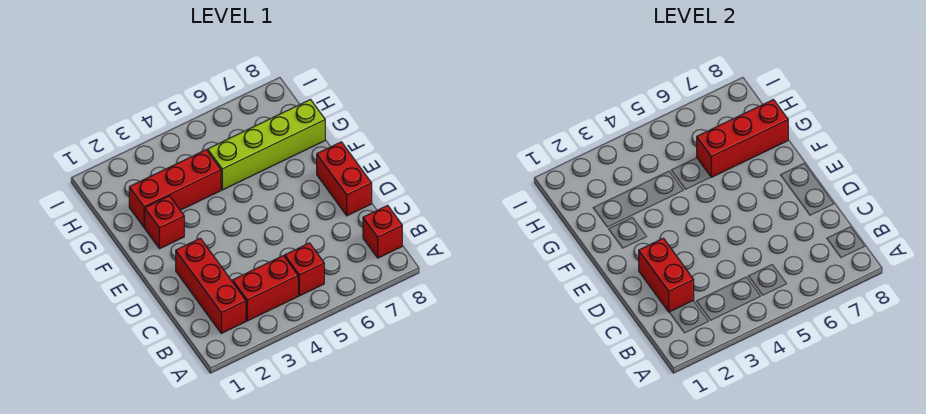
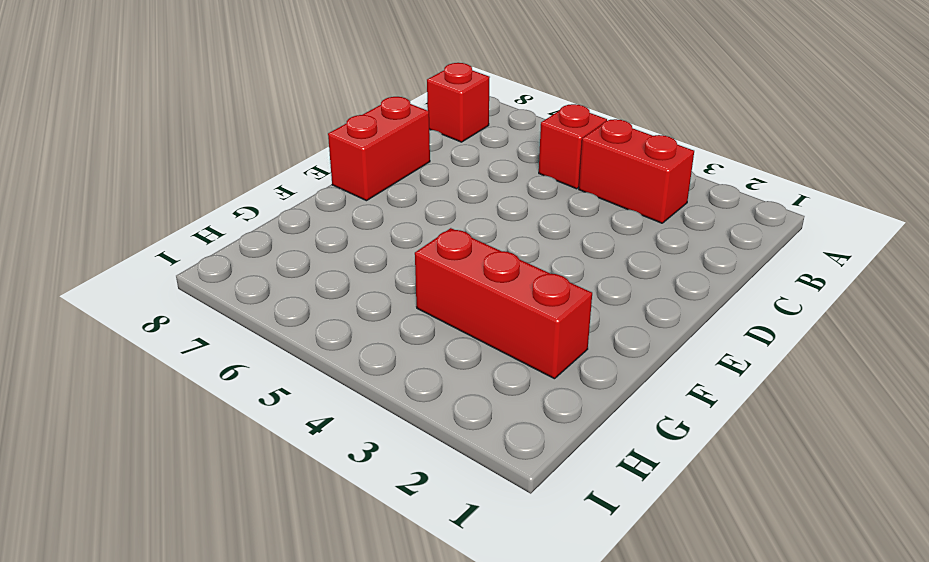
none -> red 1x3 brick [176,238,246,333]
none -> red 1x1 brick [145,196,184,249]

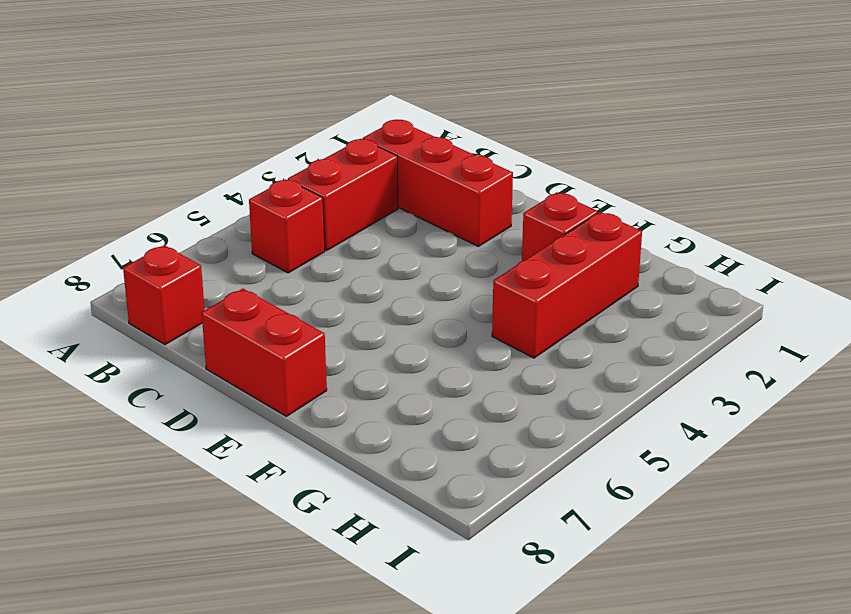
none -> lime 1x4 brick [208,100,325,190]
none -> red 1x2 brick [639,238,694,312]

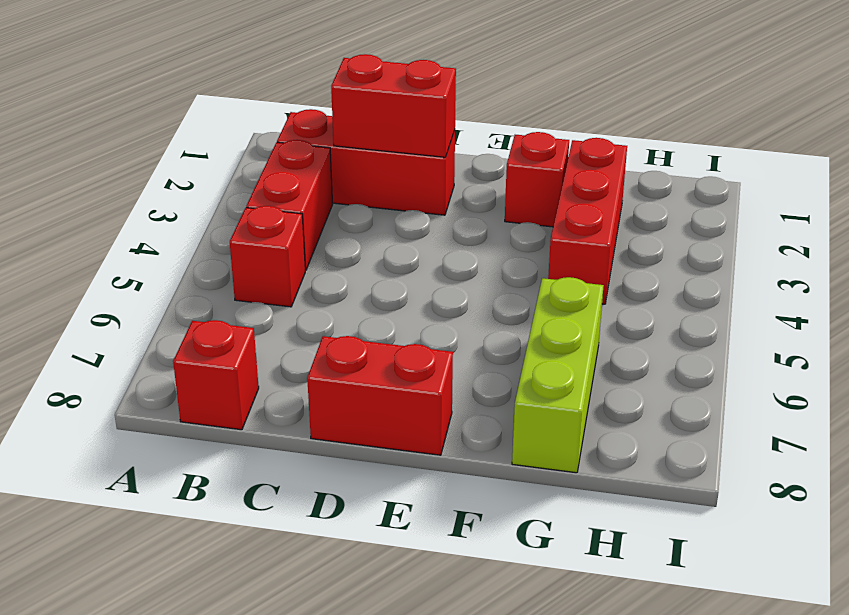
lime 1x3 brick [512,277,604,473] -> lime 1x4 brick [208,100,325,190]
none -> red 1x3 brick [697,100,788,177]

